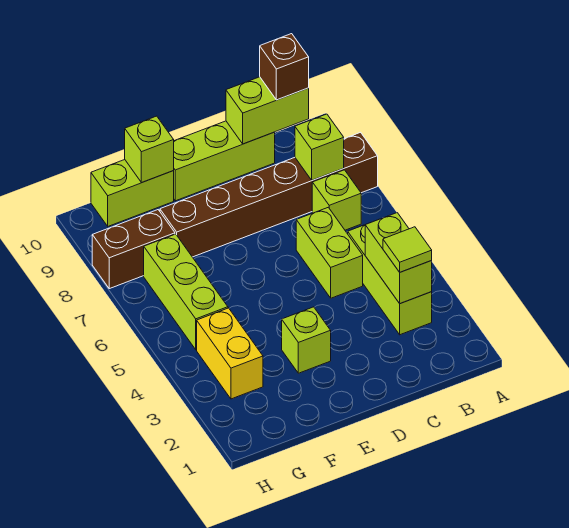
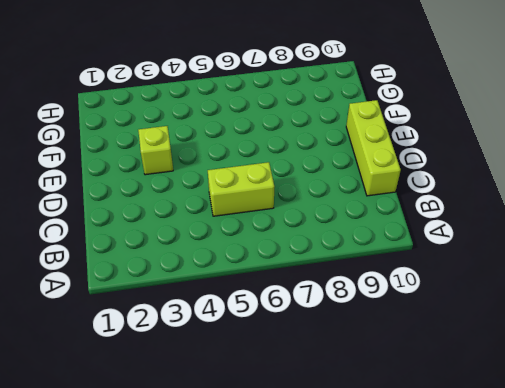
none -> brown 1x6 brick [160,132,378,257]
none -> lime 1x3 brick [348,225,432,335]
none -> lime 1x1 brick [312,170,361,230]

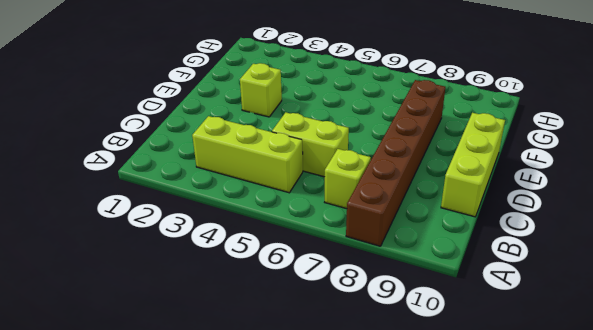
none -> lime 1x2 brick [91,160,174,226]
none -> yellow 1x2 brick [197,308,263,399]
none -> lime 1x3 brick [144,234,228,350]

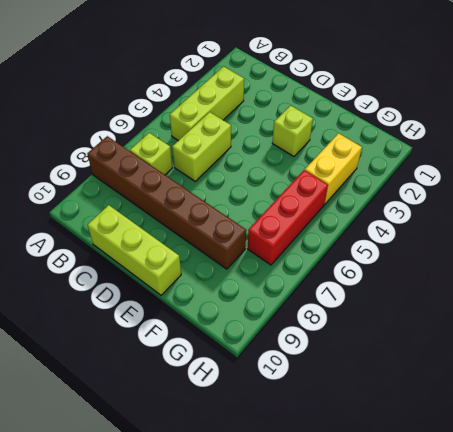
red 1x3 brick [248,170,328,265] -> lime 1x3 brick [144,234,228,350]
none -> lime 1x2 brick [91,160,174,226]
none -> brown 1x2 brick [92,210,175,289]
none -> lime 1x2 brick [365,213,432,304]

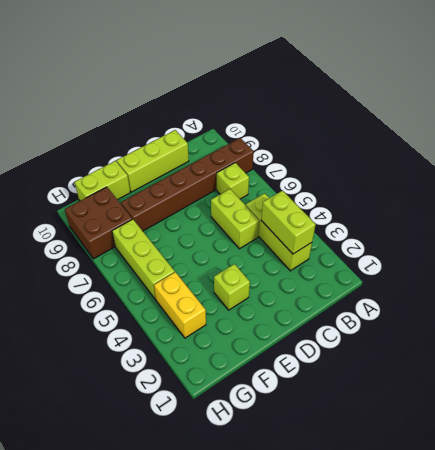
brown 2x2 brick [65,187,132,259] -> brown 1x2 brick [92,210,175,289]
none -> lime 1x1 brick [295,114,344,180]
none -> lime 1x2 brick [226,77,309,144]
none -> lime 1x1 brick [125,116,174,183]

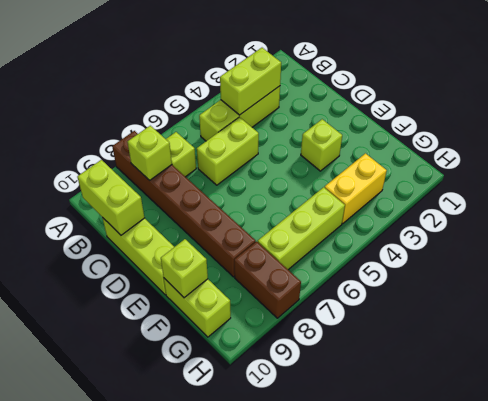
none -> lime 1x1 tile [383,227,432,272]
none -> brown 1x1 brick [260,34,309,100]

